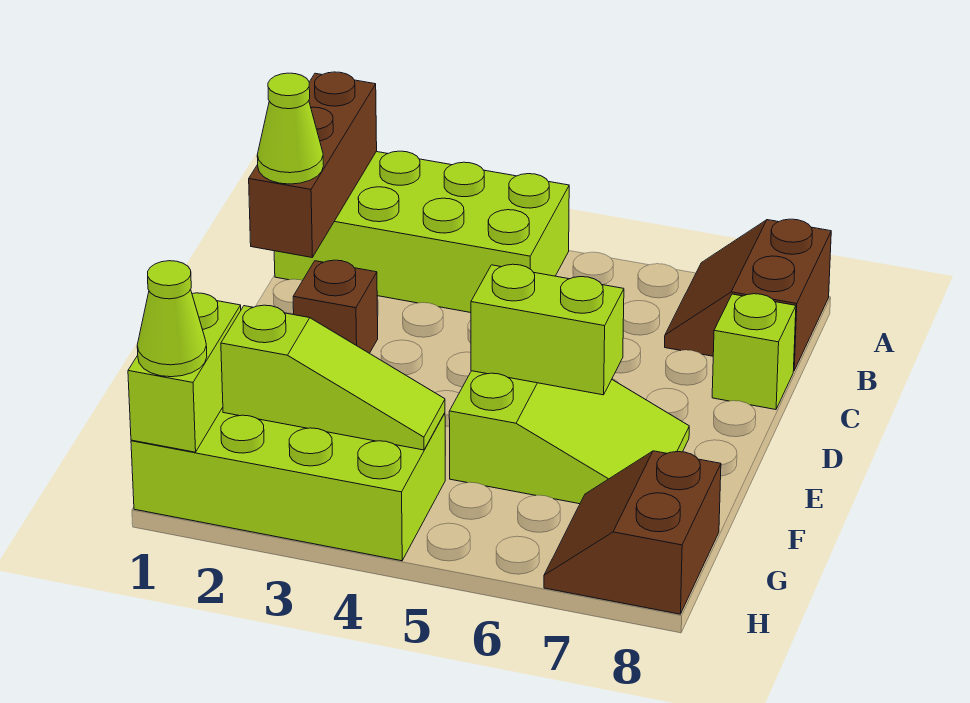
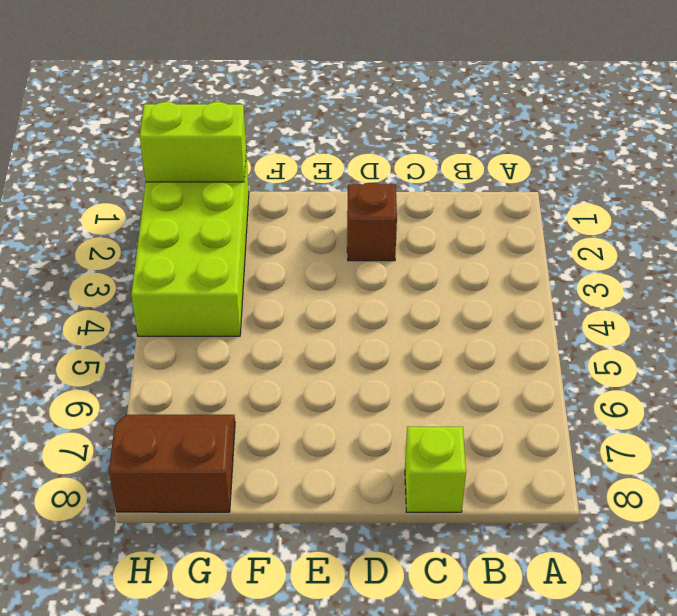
none -> lime 2x4 brick [274,151,569,313]
none -> brown 2x2 slope [665,219,831,370]
none -> lime 2x3 slope [449,371,689,504]

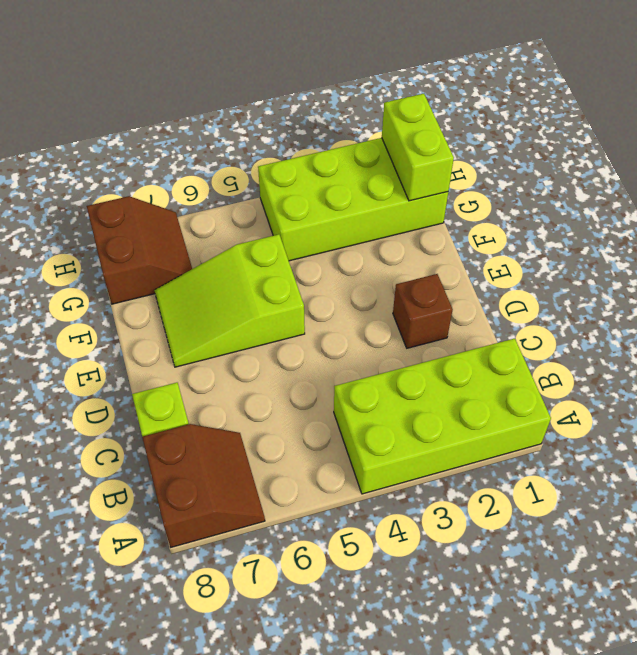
none -> brown 1x3 brick [249,72,377,257]
none -> lime 1x2 brick [471,264,624,395]
none -> lime 1x3 slope [221,305,445,450]

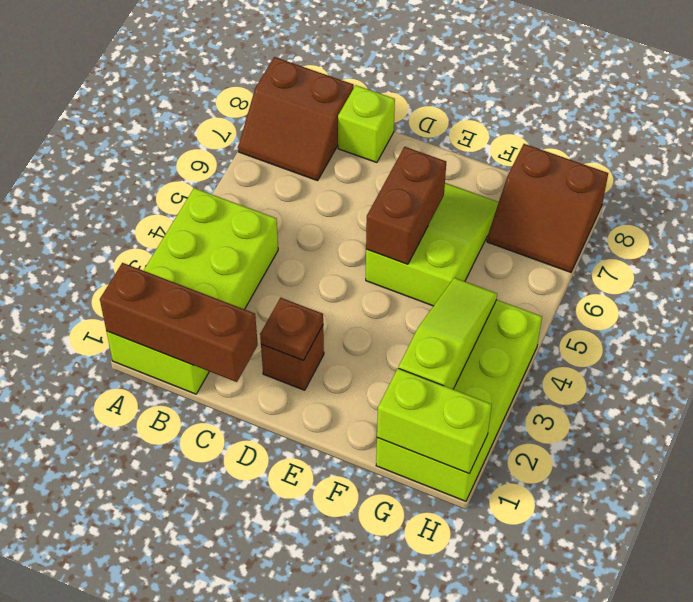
brown 1x1 plate [260,298,323,361] -> none
brown 1x2 brick [366,147,446,264] -> lime 1x2 brick [471,264,624,395]
none -> lime 1x1 cone [257,73,324,184]
none -> lime 1x1 cone [137,261,207,377]

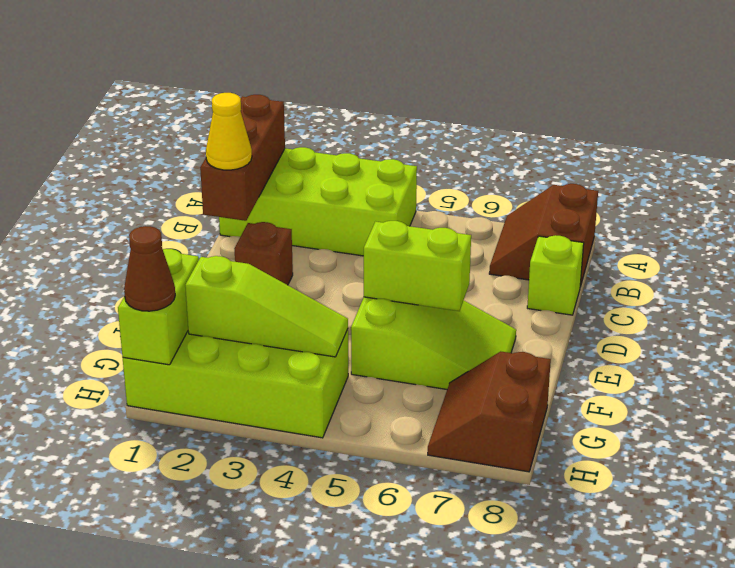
yellow 1x1 cone [206,93,252,170] -> lime 1x1 cone [257,73,324,184]
brown 1x1 cone [124,226,175,311] -> lime 1x1 cone [137,261,207,377]

